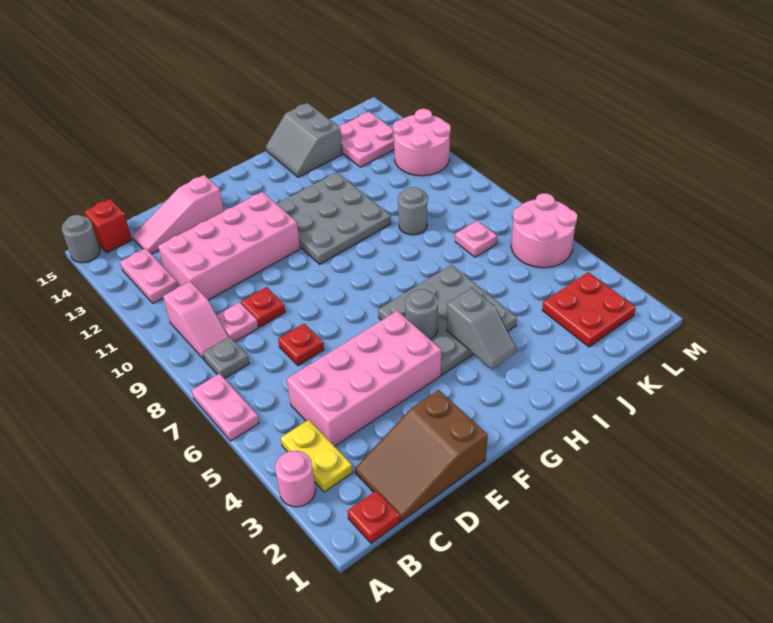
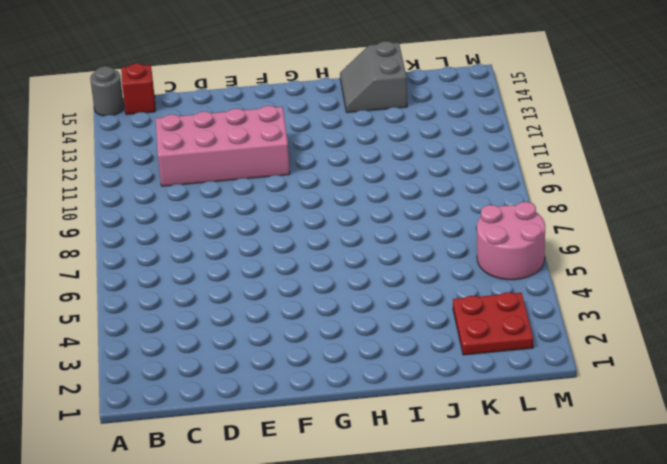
none -> pink 1x1 round brick [275,451,316,507]
none -> pink 1x2 plate [192,374,259,441]
none -> red 1x1 plate [347,491,400,543]

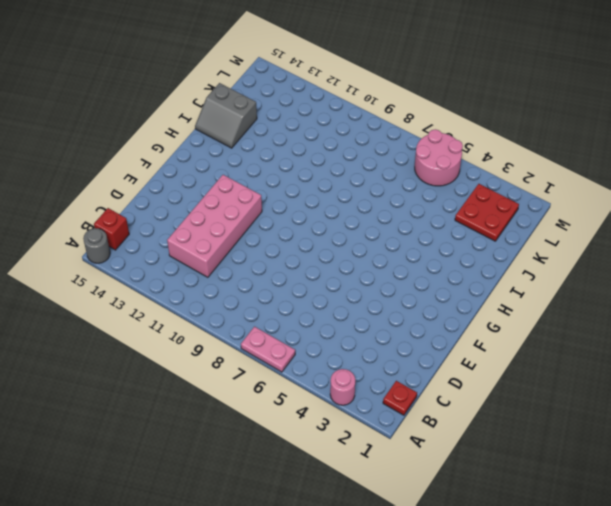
none -> yellow 1x2 plate [281,420,353,492]
none -> grey 1x1 plate [203,337,249,379]
none -> pink 1x2 slope [163,282,228,359]

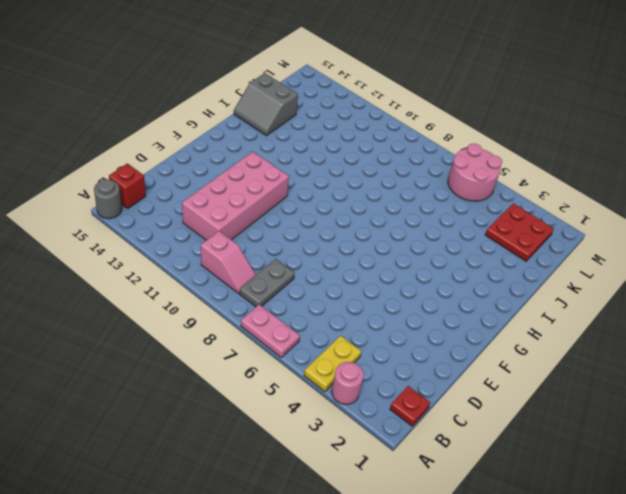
yellow 1x2 plate [304,336,361,392] -> yellow 1x2 plate turned to [281,420,353,492]
grey 1x2 plate [240,259,295,307] -> grey 1x1 plate [203,337,249,379]
none -> pink 1x2 plate [120,248,178,303]
none -> brown 2x3 slope [355,390,488,521]
none -> pink 2x4 brick [287,311,441,446]

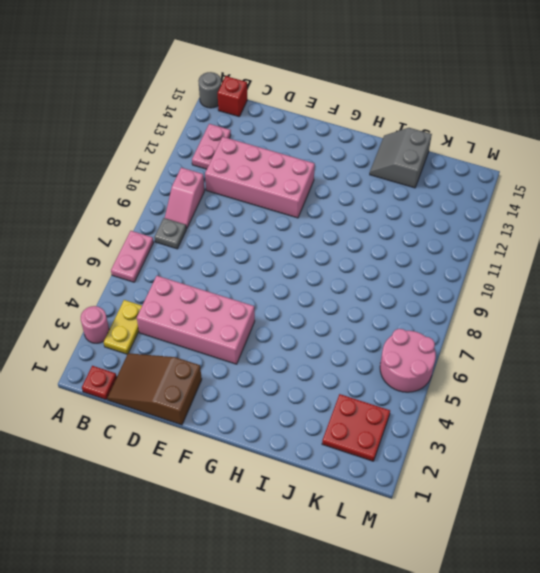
none -> pink 1x1 plate [216,302,258,341]
none -> pink 1x3 slope [133,175,224,254]
none -> red 1x1 plate [278,324,324,366]

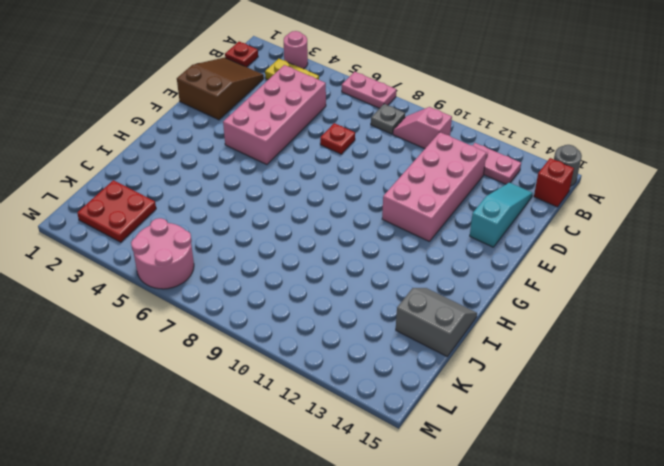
cyan 1x3 slope [470,183,533,247] -> pink 1x3 slope [133,175,224,254]
none -> pink 1x1 plate [216,302,258,341]
none -> red 1x1 plate [241,287,285,327]
none -> grey 3x3 plate [378,265,517,375]

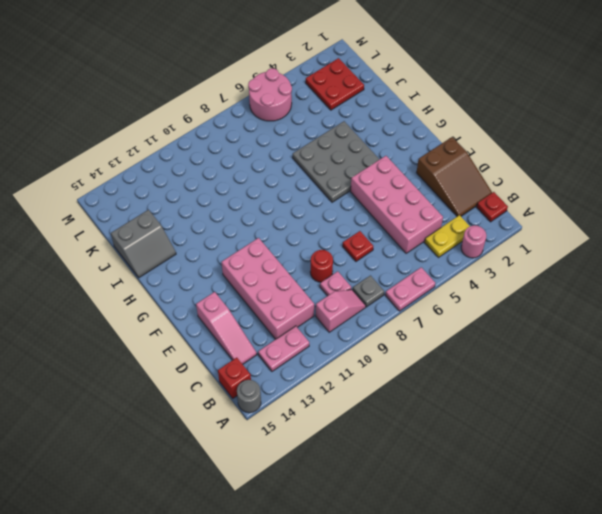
red 1x1 round brick [310,250,333,282] -> red 1x1 plate [241,287,285,327]
none -> grey 3x3 plate [277,172,391,264]
none -> grey 1x1 round brick [398,187,427,235]
none -> pink 1x1 plate [455,220,497,257]

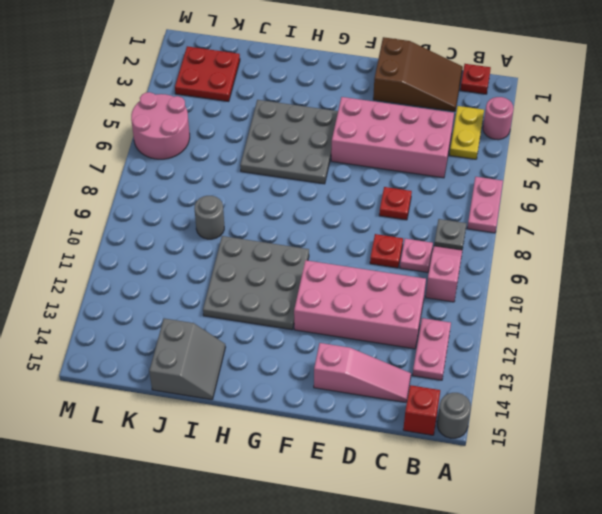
none -> pink 1x1 plate [455,220,497,257]
none -> pink 2x2 plate [339,112,394,167]
none -> pink 2x2 round brick [393,109,451,176]

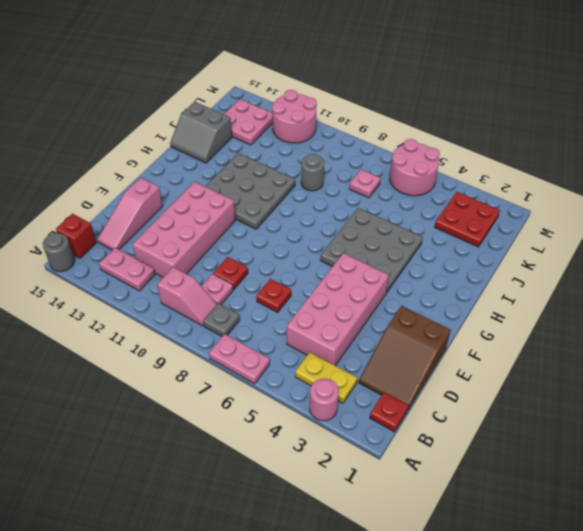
none -> grey 1x1 round brick [405,289,438,339]
none -> grey 1x2 slope [447,288,516,369]

